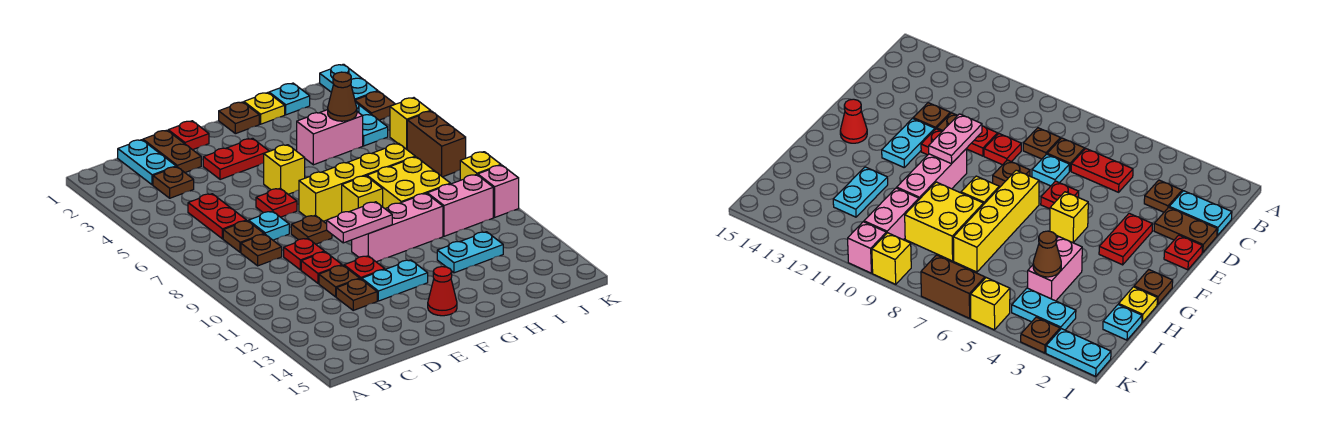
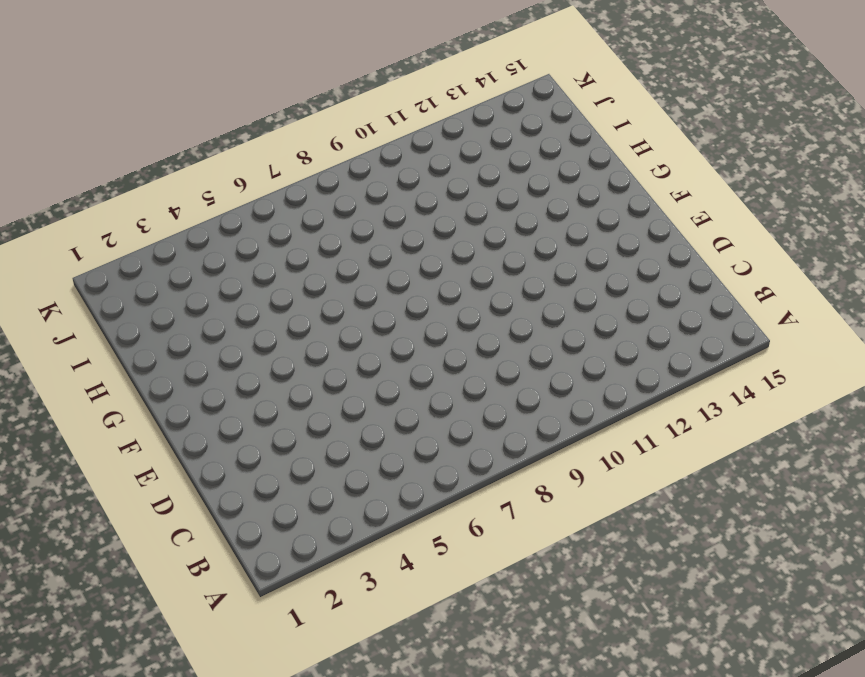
none -> cyan 1x2 plate [118,140,176,185]
none -> brown 1x1 plate [153,167,194,198]
none -> red 1x2 plate [188,194,246,239]
none -> brown 1x1 plate [223,221,264,252]

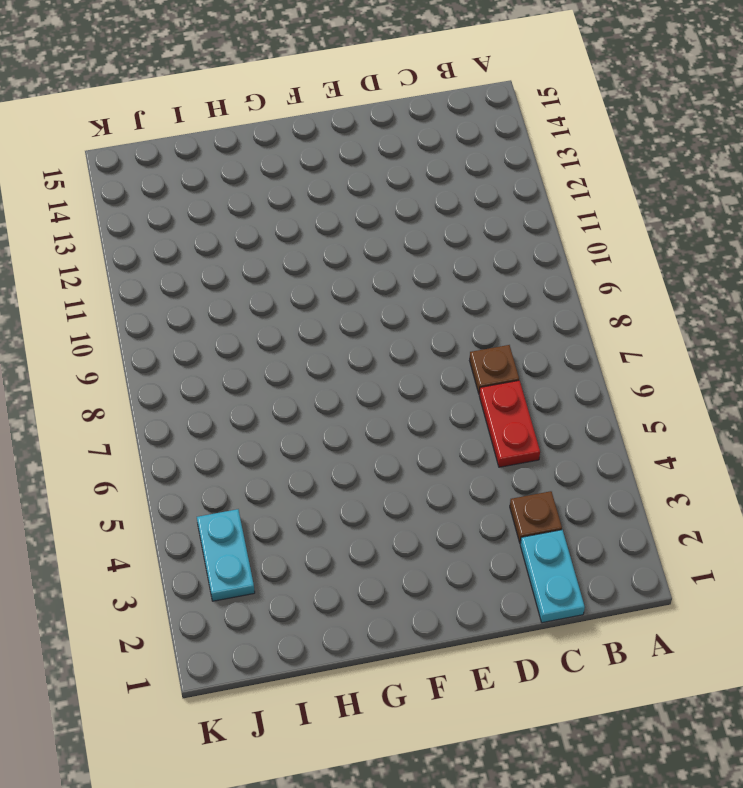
none -> brown 1x1 plate [241,234,282,266]
none -> brown 1x2 plate [143,130,201,173]
none -> cyan 1x1 plate [249,211,289,240]
none -> red 1x1 plate [284,238,324,270]

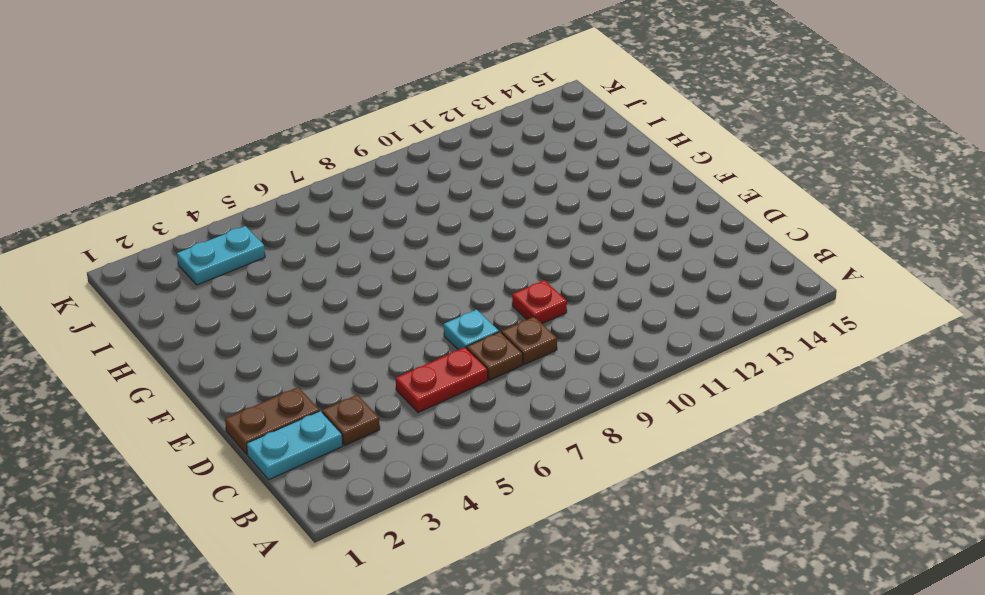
none -> red 1x1 plate [301,252,342,283]
none -> brown 1x1 plate [319,265,360,297]
none -> brown 1x1 plate [336,279,377,310]
none -> red 1x1 plate [168,121,209,150]

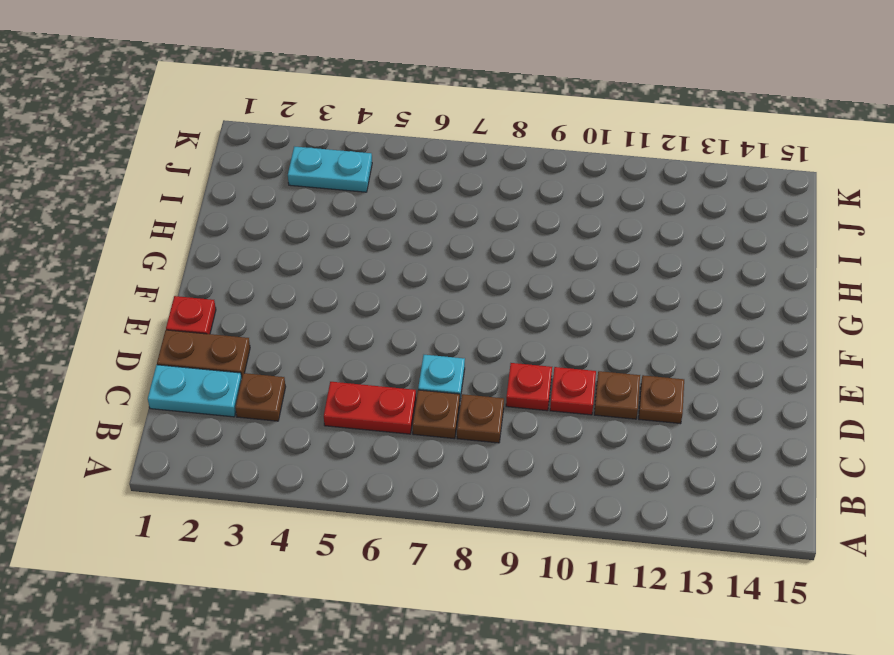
none -> red 1x2 plate [203,138,269,180]
none -> red 1x1 plate [256,188,297,217]
none -> brown 1x1 plate [291,215,332,244]
none -> red 1x1 plate [344,256,385,279]

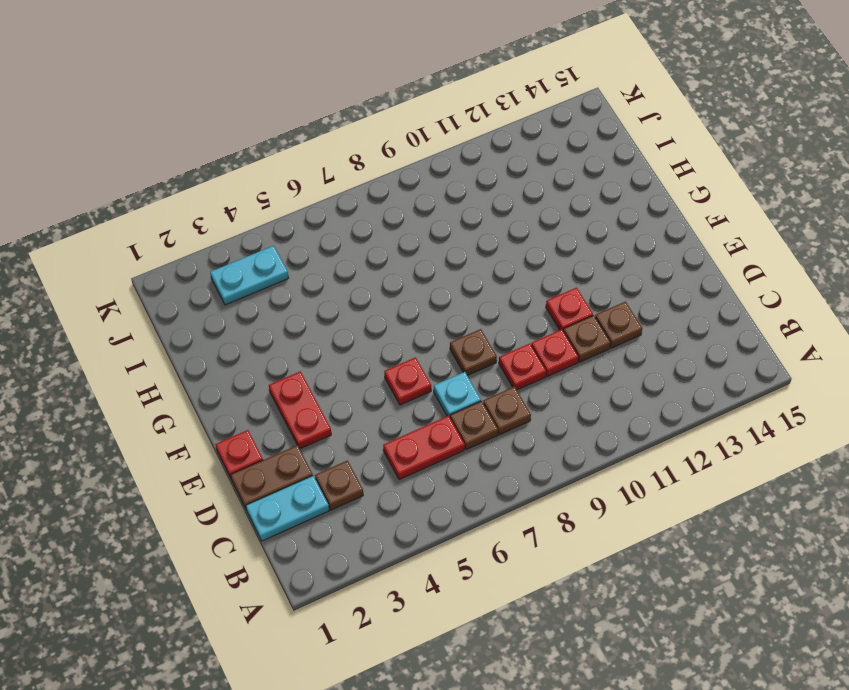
none -> cyan 1x2 plate [362,260,428,301]
none -> yellow 1x1 brick [264,145,305,194]
none -> yellow 1x4 brick [299,143,415,221]
none -> pink 1x3 brick [352,194,443,262]

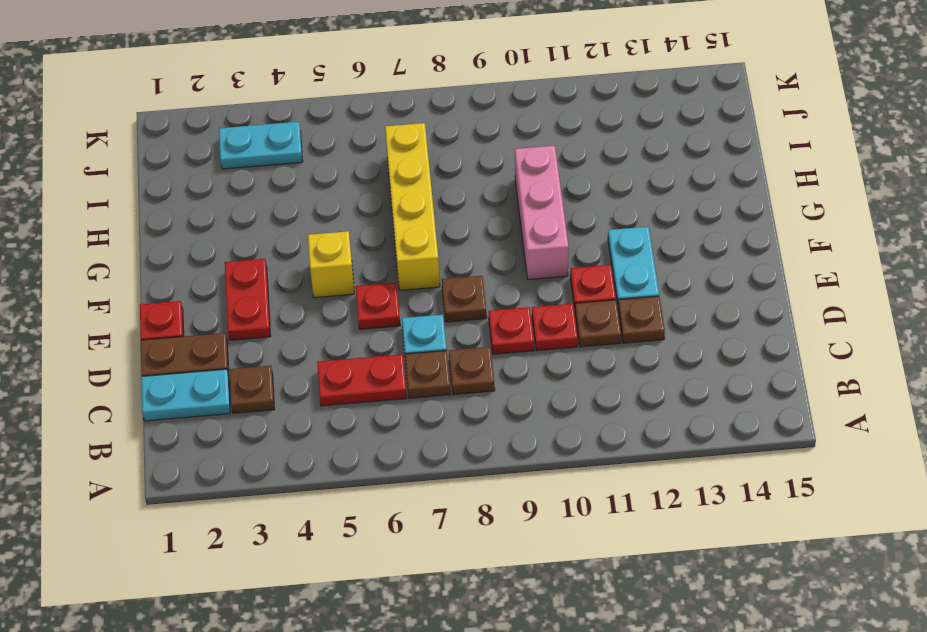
none -> red 1x1 cone [428,266,457,316]
none -> brown 1x1 plate [219,102,259,134]
none -> yellow 1x1 brick [342,176,383,212]
none -> yellow 1x1 plate [244,93,285,124]

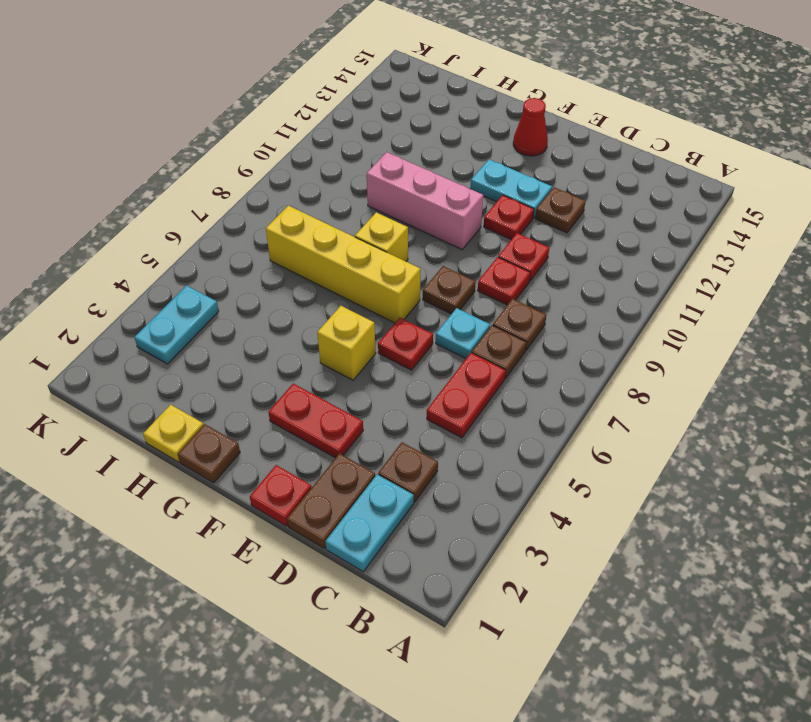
none -> brown 1x1 plate [319,265,360,297]
none -> pink 1x2 brick [297,110,363,165]
none -> yellow 2x2 brick [367,157,451,208]
none -> cyan 1x2 plate [437,232,503,273]

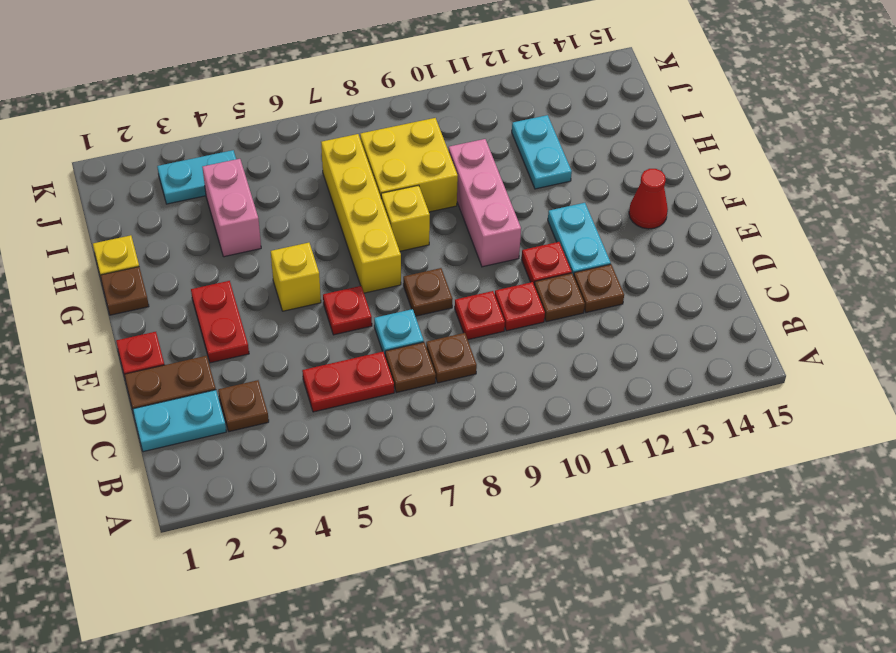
none -> cyan 1x1 plate [269,83,310,115]
none -> pink 1x2 brick [427,175,493,236]
none -> cyan 1x2 plate [320,64,378,100]
none -> brown 1x1 plate [355,91,395,120]

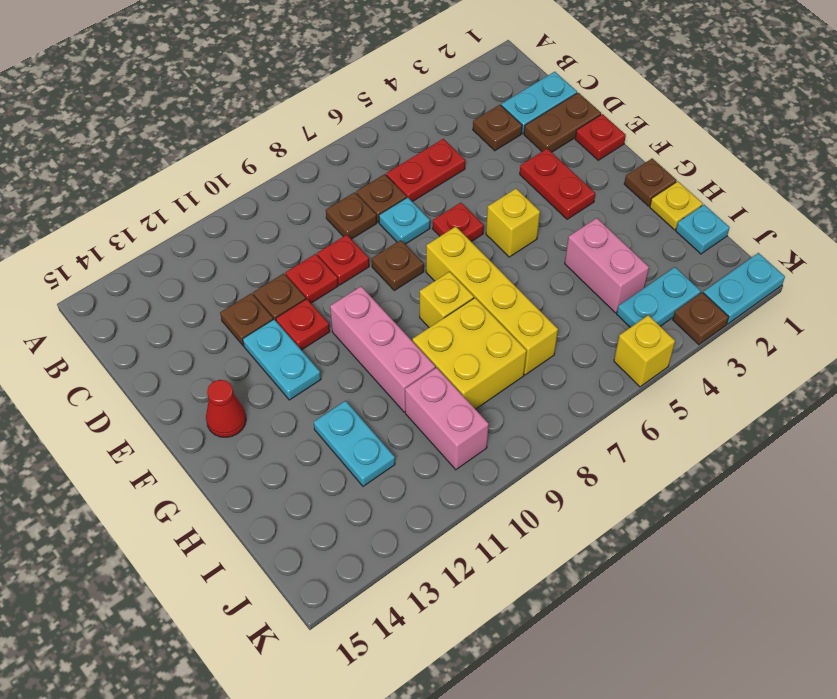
none -> brown 1x2 brick [407,111,466,177]
none -> yellow 1x1 brick [460,152,501,180]
none -> pink 1x1 brick [478,165,519,217]
none -> pink 1x2 plate [327,202,392,243]

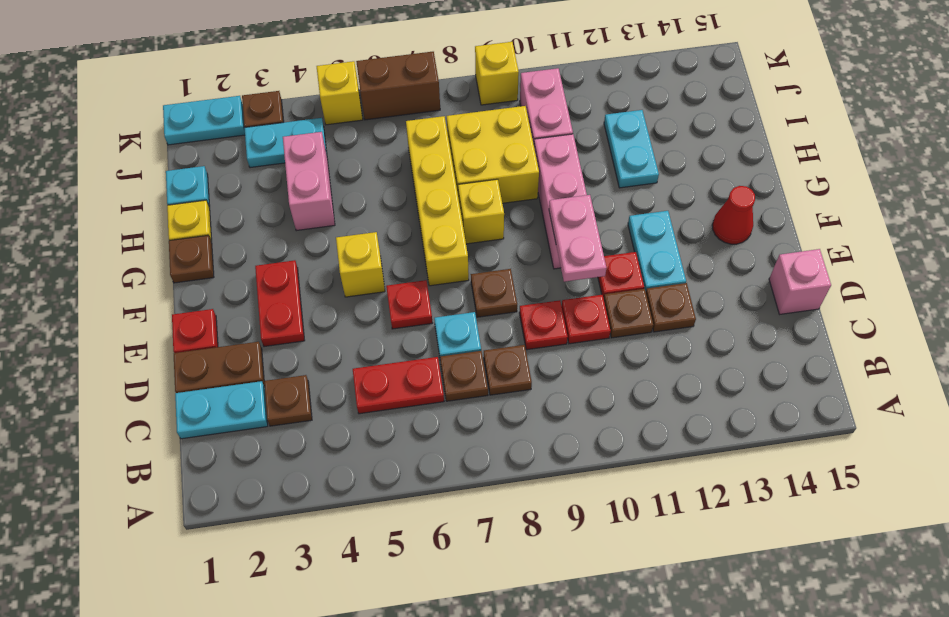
pink 1x1 brick [769,249,831,314] -> pink 1x1 brick moved to [478,165,519,217]
none -> brown 1x1 cone [328,72,357,121]

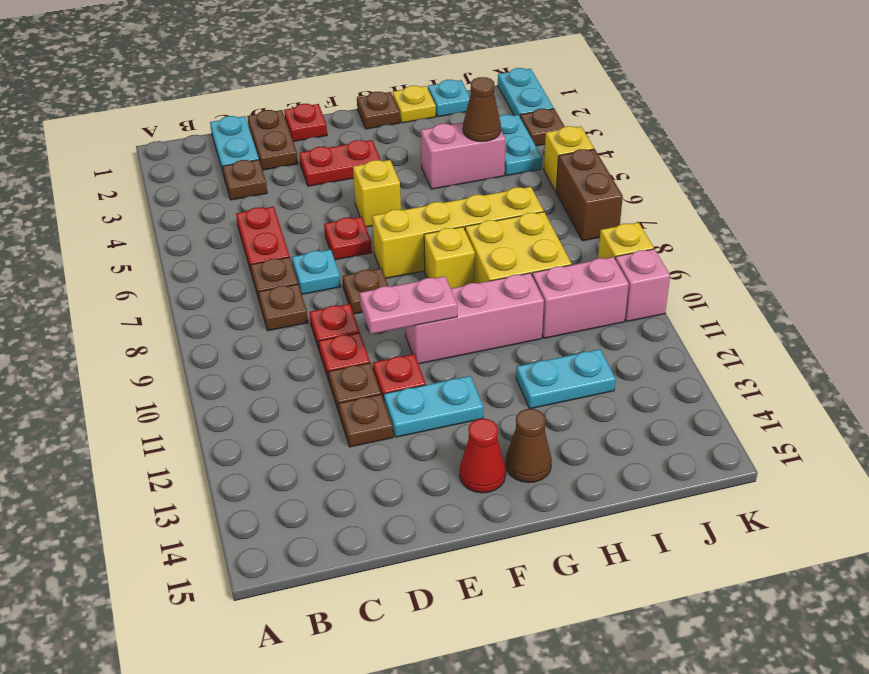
brown 1x1 cone [506,409,552,483] -> none

